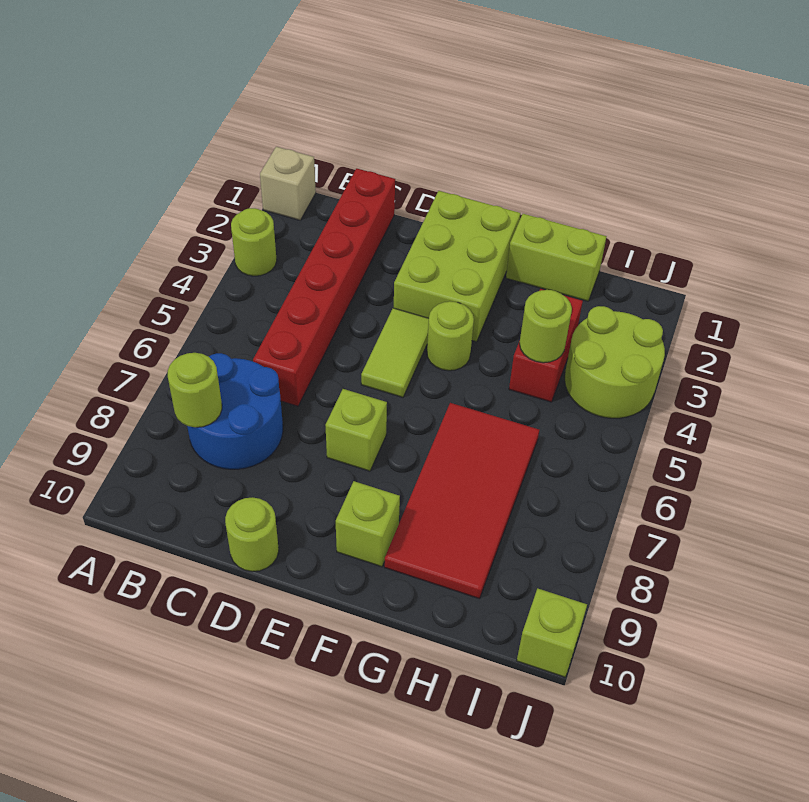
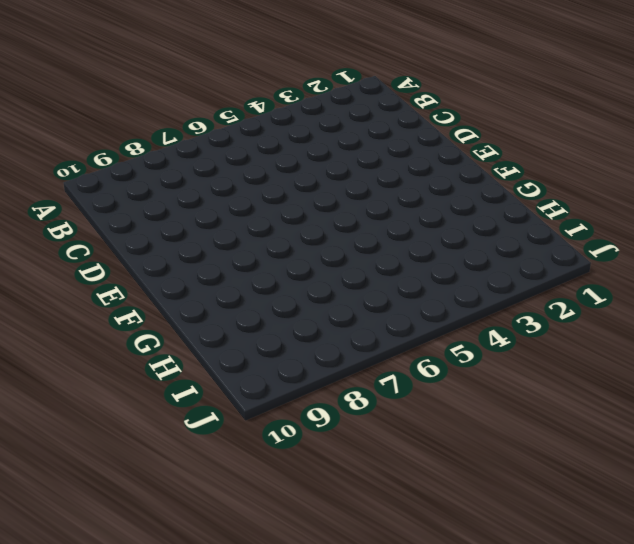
none -> tan 1x1 brick [260,147,316,220]
none -> lime 1x1 round brick [231,208,277,276]
none -> blue 2x2 round brick [187,353,283,469]

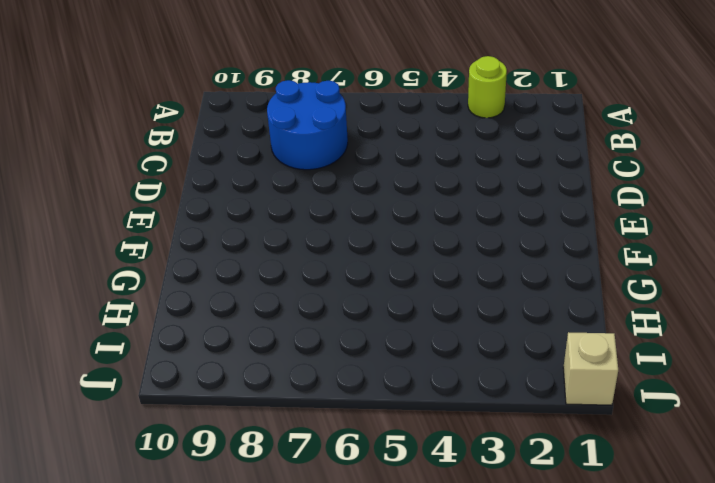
tan 1x1 brick [563,332,618,405] -> tan 1x1 brick moved to [260,147,316,220]
none -> red 1x6 brick [253,168,395,406]
none -> lime 1x1 round brick [225,497,279,572]
none -> lime 2x3 brick [394,191,520,342]

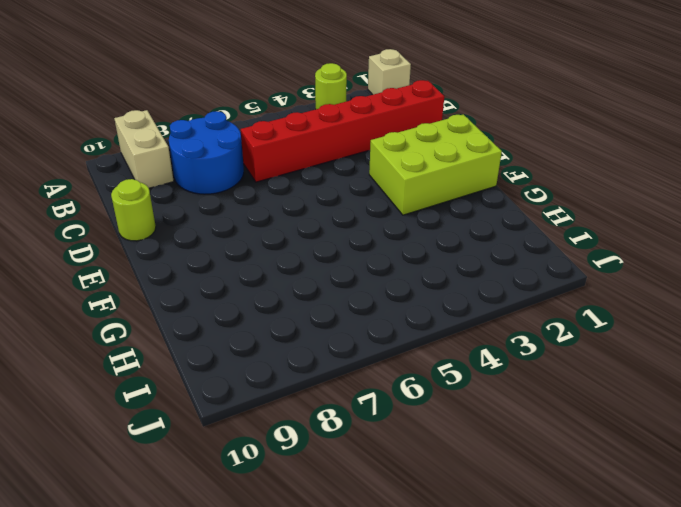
tan 1x2 brick [114,110,174,188] -> none
none -> lime 1x2 tile [361,308,429,397]
none -> lime 1x1 brick [325,389,387,471]
none -> lime 1x1 round brick [427,301,474,371]

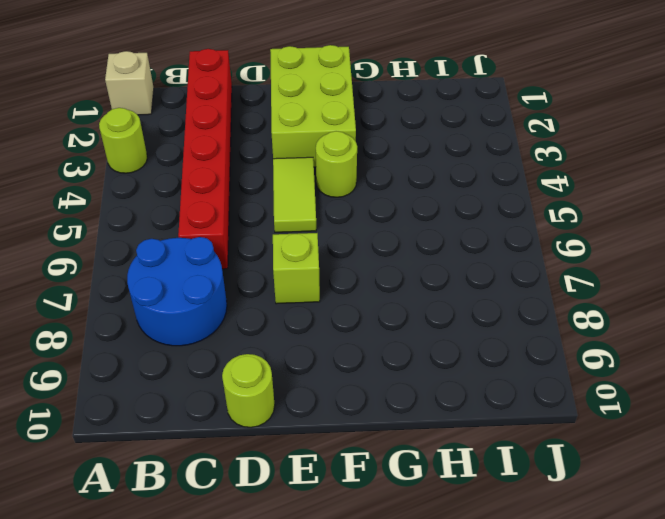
none -> lime 1x1 brick [336,481,400,567]
none -> lime 1x2 brick [506,214,607,301]
none -> red 2x4 tile [384,403,539,599]

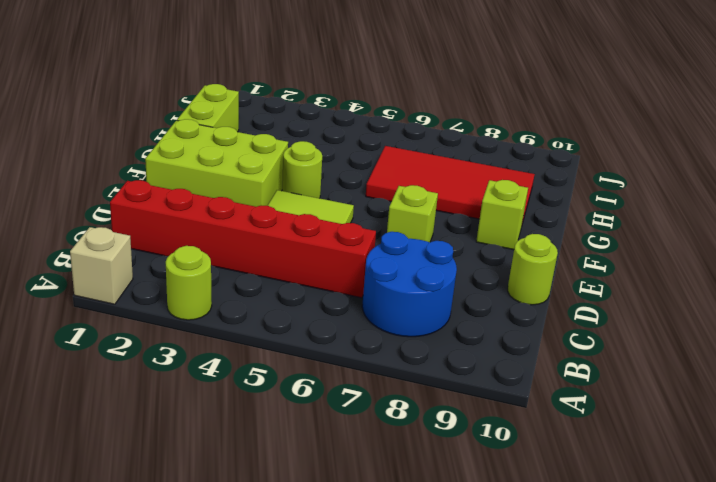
none -> red 1x2 brick [509,289,583,402]
none -> lime 2x2 round brick [565,306,665,418]
none -> lime 1x1 brick [517,588,587,677]

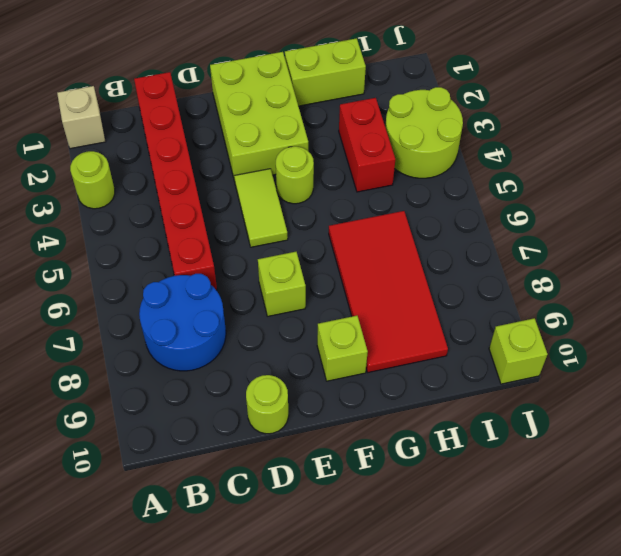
none -> lime 1x1 round brick [168,353,222,427]
none -> lime 1x1 round brick [519,290,572,363]

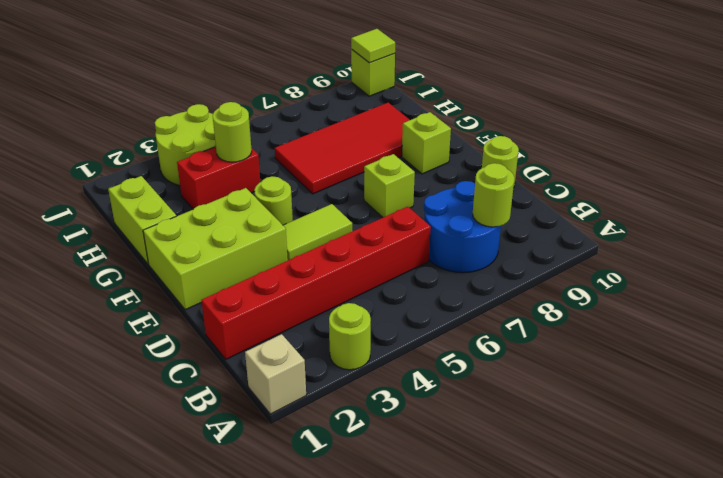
lime 1x1 tile [351,29,395,63] -> none

